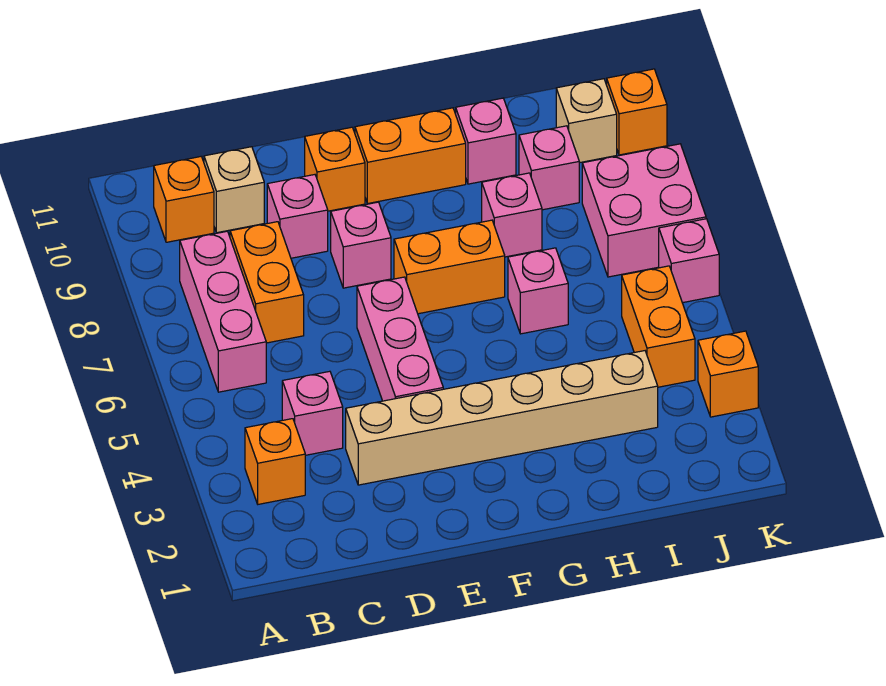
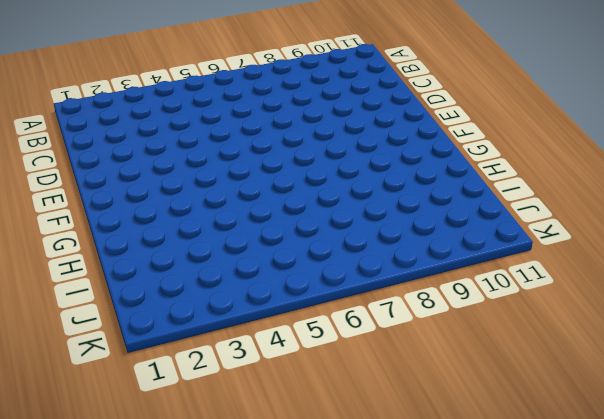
none -> orange 1x1 brick [245,419,305,504]
none -> pink 1x3 brick [180,231,266,392]
none -> orange 1x1 brick [154,156,214,242]

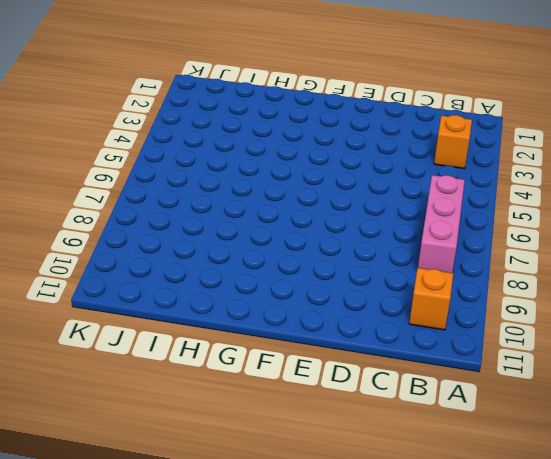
none -> pink 1x1 brick [282,371,343,455]
none -> orange 1x2 brick [230,222,304,343]
none -> tan 1x1 brick [204,147,264,233]

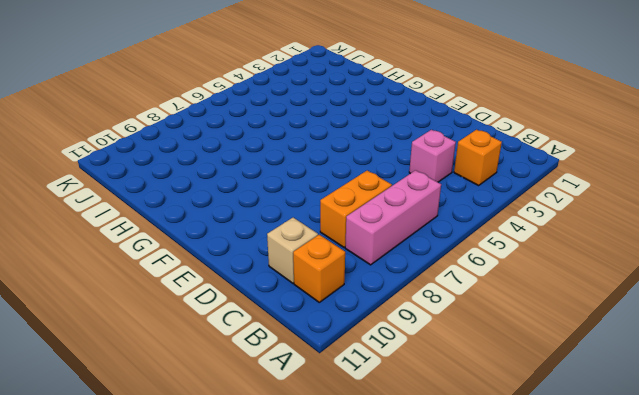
none -> tan 1x6 brick [346,351,658,485]
none -> pink 1x1 brick [267,175,328,258]
none -> pink 1x3 brick [357,277,443,401]

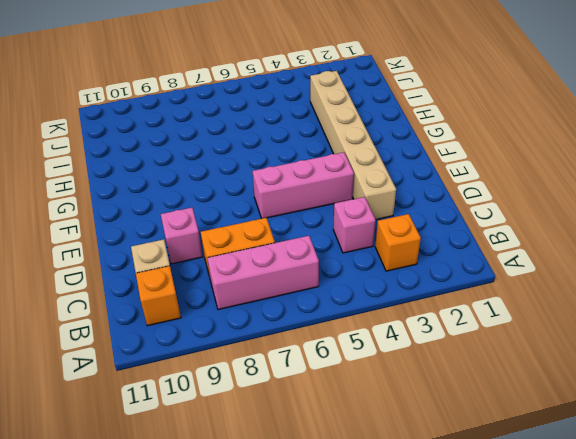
none -> pink 1x1 brick [331,202,391,288]
none -> orange 1x1 brick [305,127,365,211]
none -> orange 1x2 brick [394,220,505,314]

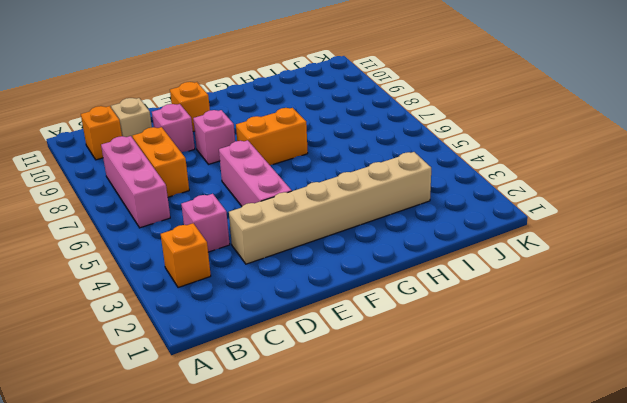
none -> orange 1x2 brick [355,108,466,203]
none -> pink 1x1 brick [508,248,568,334]
none -> pink 1x1 brick [482,173,542,257]

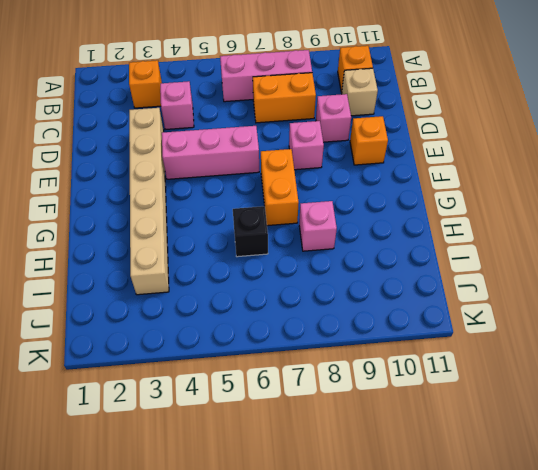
black 1x1 brick [233,206,268,257] -> pink 1x1 brick [508,248,568,334]
none -> orange 1x2 brick [355,108,466,203]
none -> pink 1x1 brick [456,98,516,184]
none -> pink 1x1 brick [519,126,579,210]

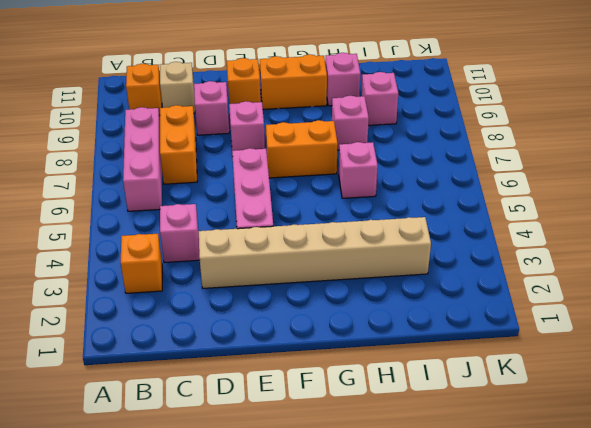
none -> orange 1x2 brick [622,266,695,387]
none -> pink 2x2 brick [582,144,706,277]
none -> tan 1x1 brick [556,79,617,163]

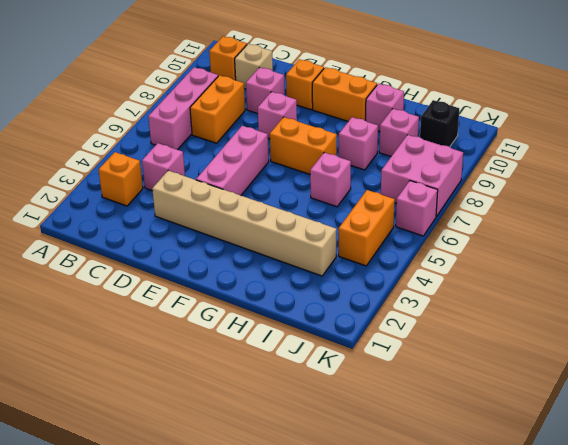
black 1x1 brick [420,100,459,147] -> tan 1x1 brick [556,79,617,163]
none -> orange 1x1 brick [698,331,758,417]
none -> orange 1x1 brick [607,69,667,155]

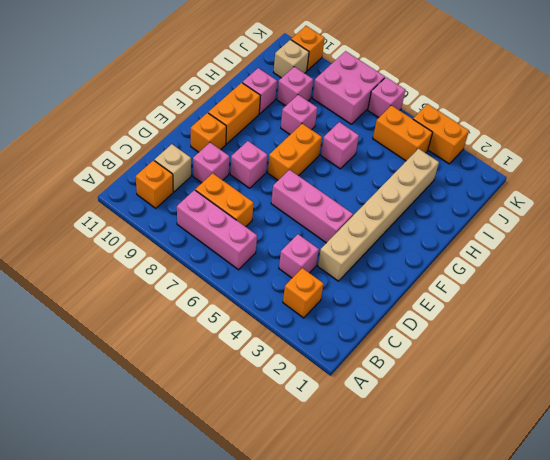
orange 1x2 brick [413,104,469,164] -> orange 1x1 brick [698,331,758,417]

